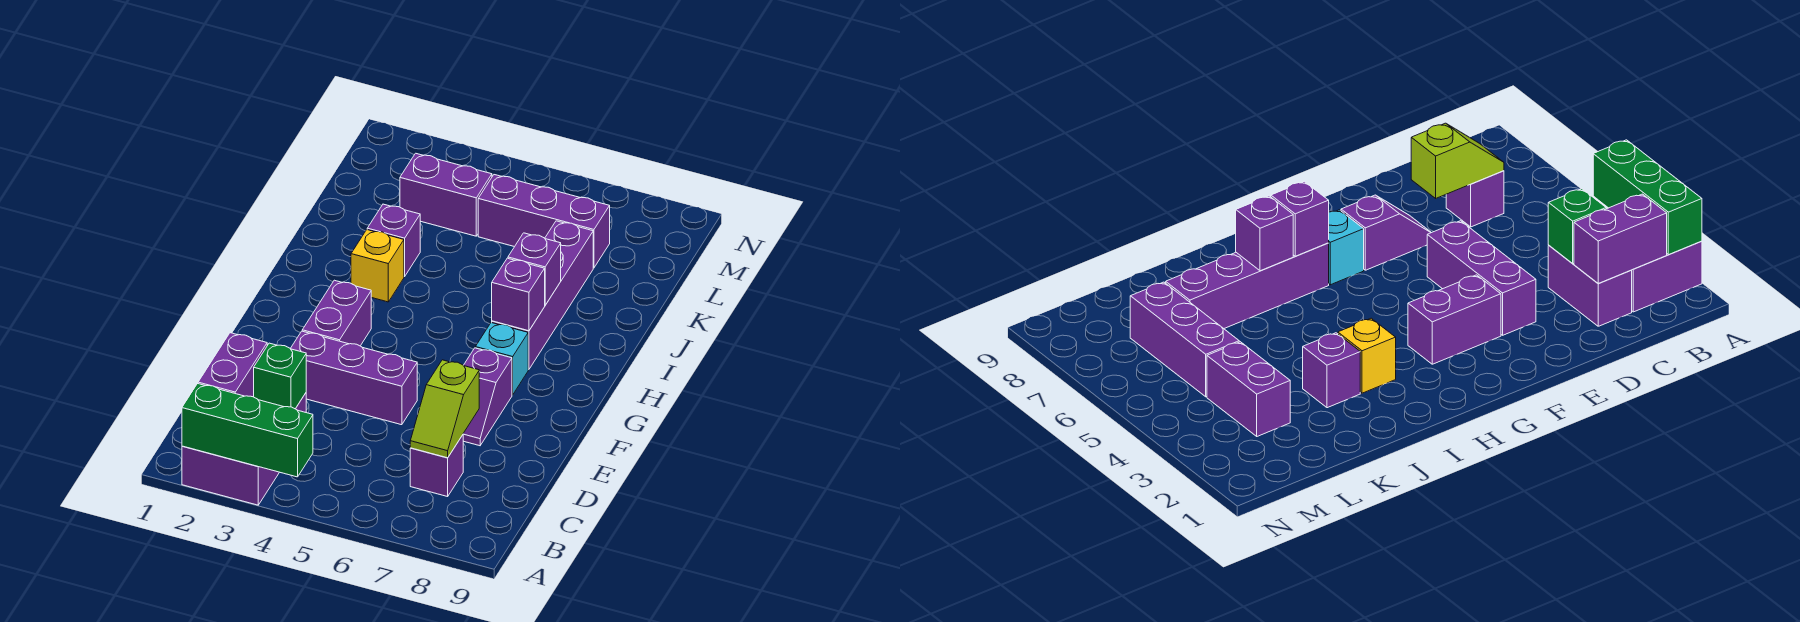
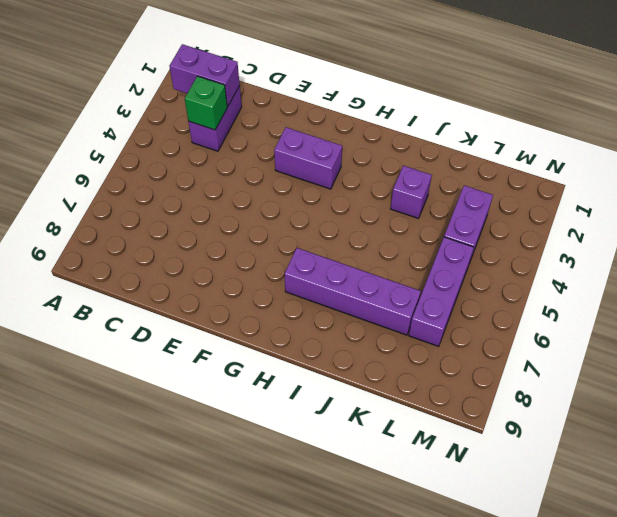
none -> purple 2x2 brick [182,446,279,505]
none -> purple 1x1 brick [410,435,463,497]
none -> purple 1x3 brick [290,331,417,425]

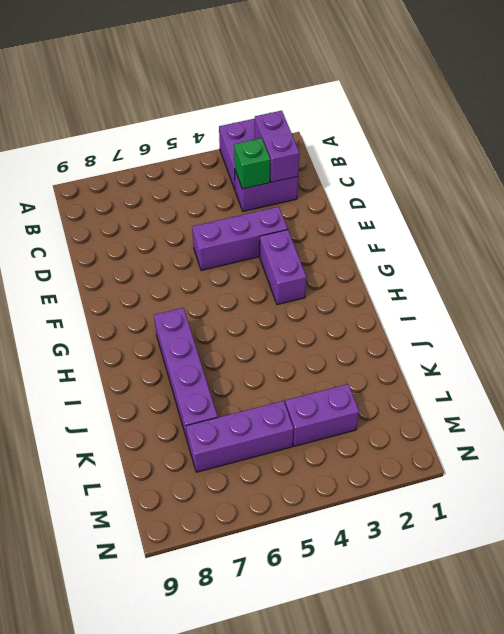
none -> purple 1x1 brick [410,435,463,497]
none -> purple 1x2 slope [463,348,512,446]
none -> cyan 1x1 brick [475,322,528,395]

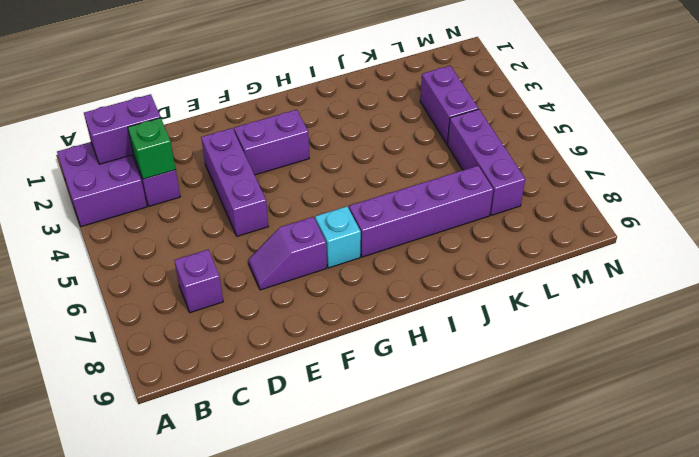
none -> yellow 1x1 brick [351,230,404,302]
none -> purple 1x1 brick [367,204,420,277]
none -> green 1x3 brick [182,384,313,477]

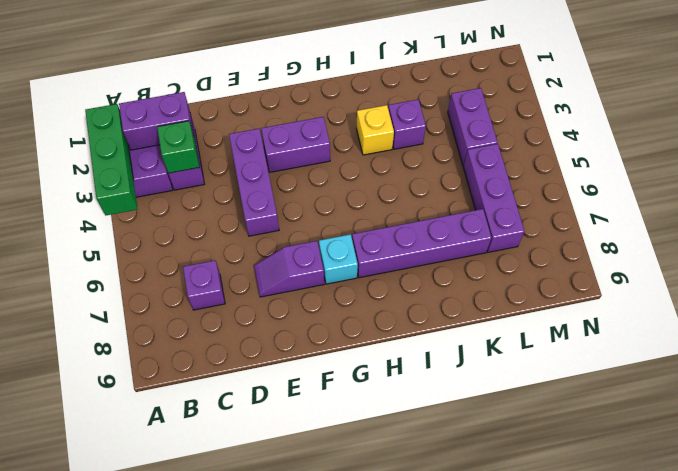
none -> lime 1x2 slope [410,360,479,458]
none -> purple 1x1 brick [492,258,545,331]
none -> purple 1x1 brick [508,233,561,305]

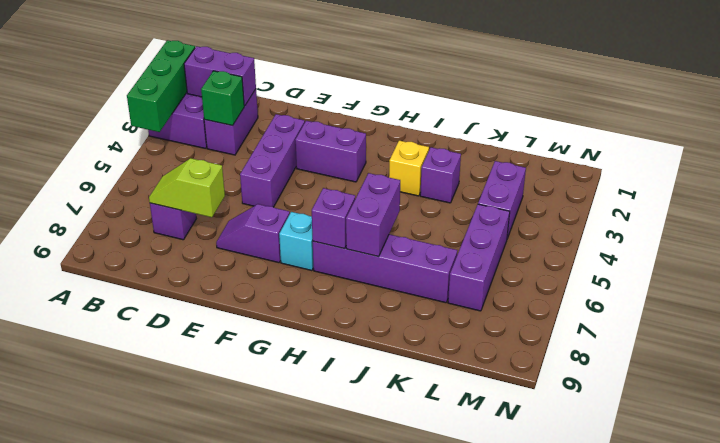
purple 1x2 brick [346,173,400,257] -> purple 1x1 brick [508,233,561,305]

